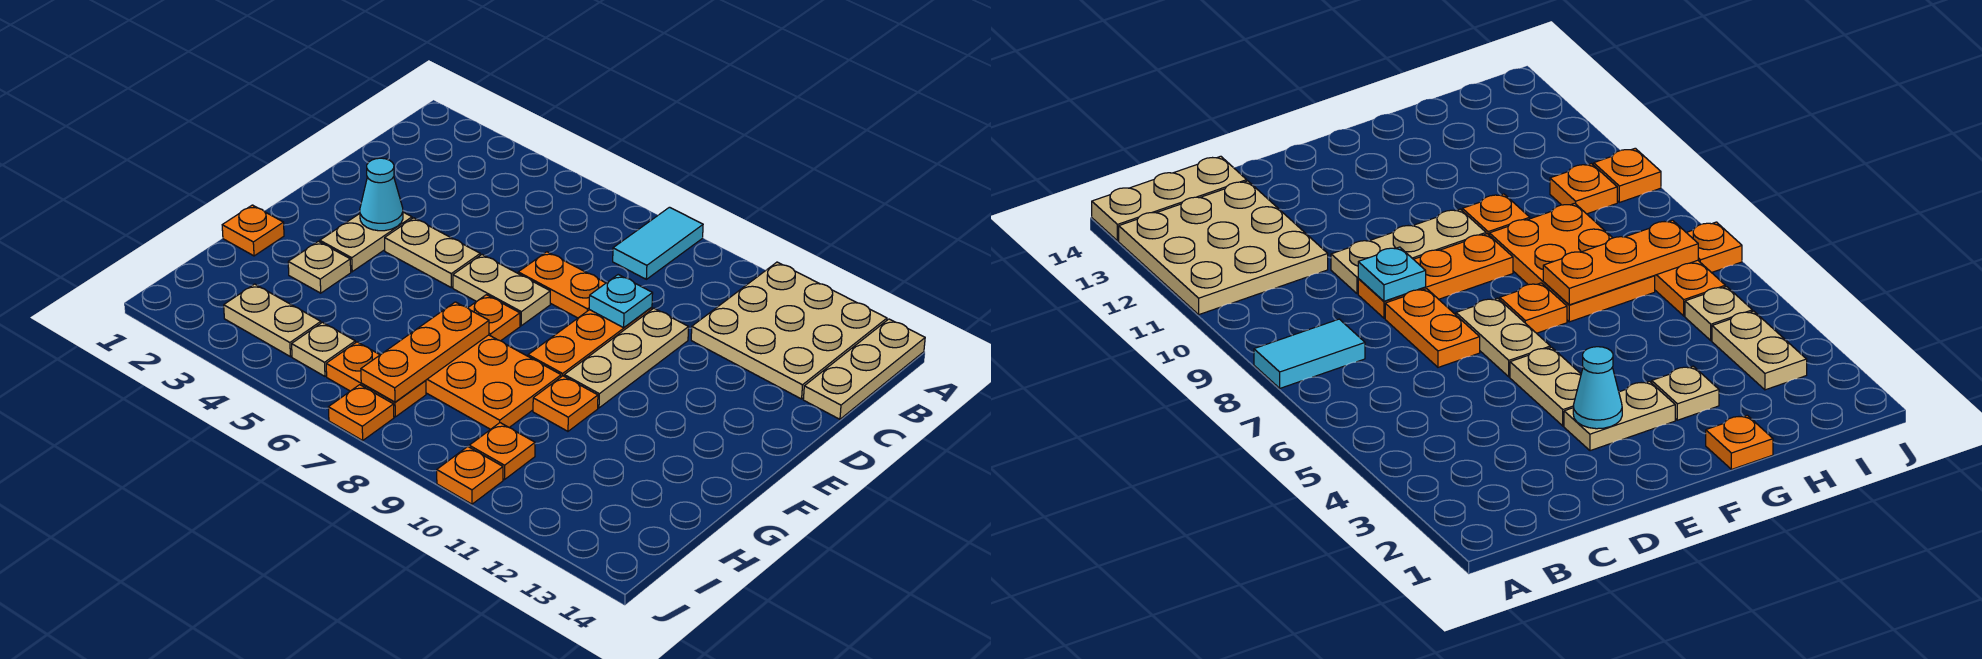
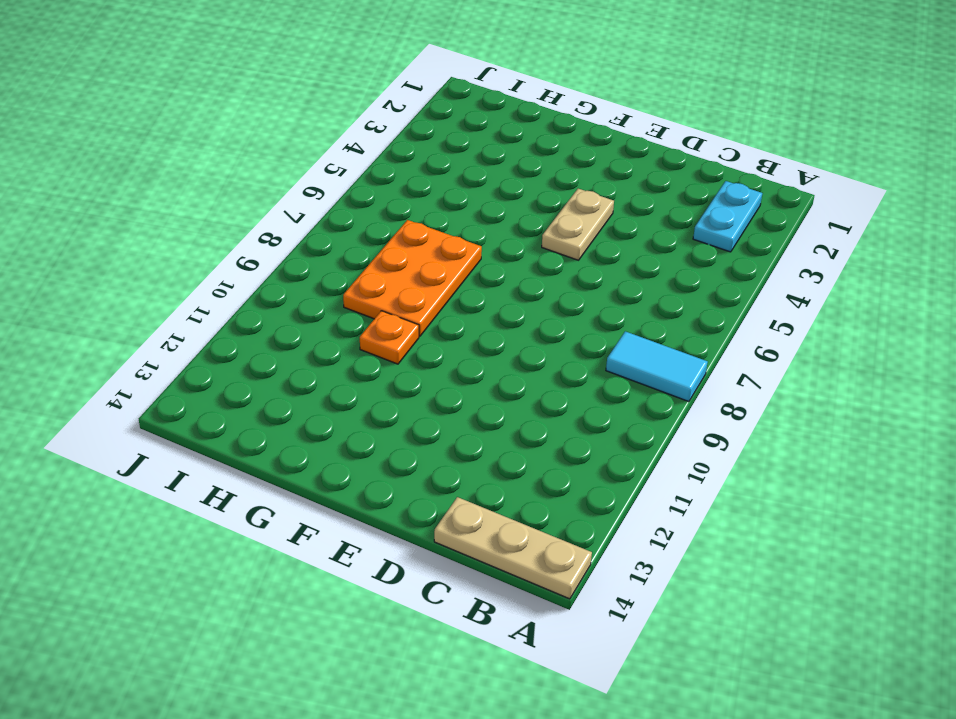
cyan 1x2 plate [693,181,762,252] -> none
none -> tan 3x3 plate [691,262,887,399]
none -> orange 1x2 plate [518,252,606,318]
none -> orange 1x3 plate [528,307,652,377]

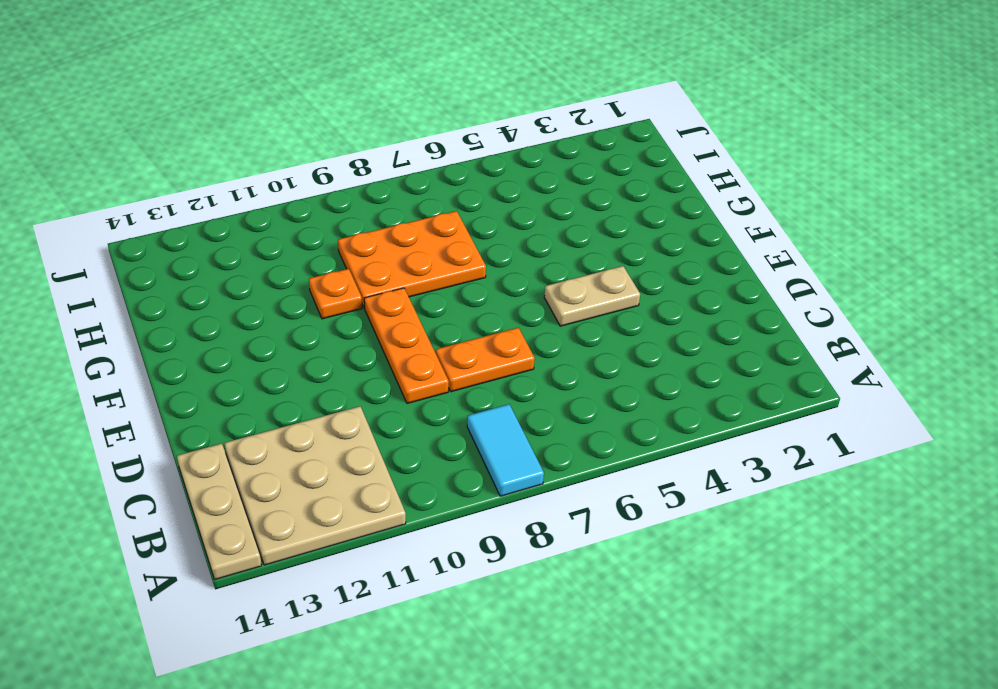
none -> tan 1x3 plate [564,308,689,408]
none -> tan 1x2 plate [320,212,412,272]
none -> tan 1x2 plate [453,255,550,326]

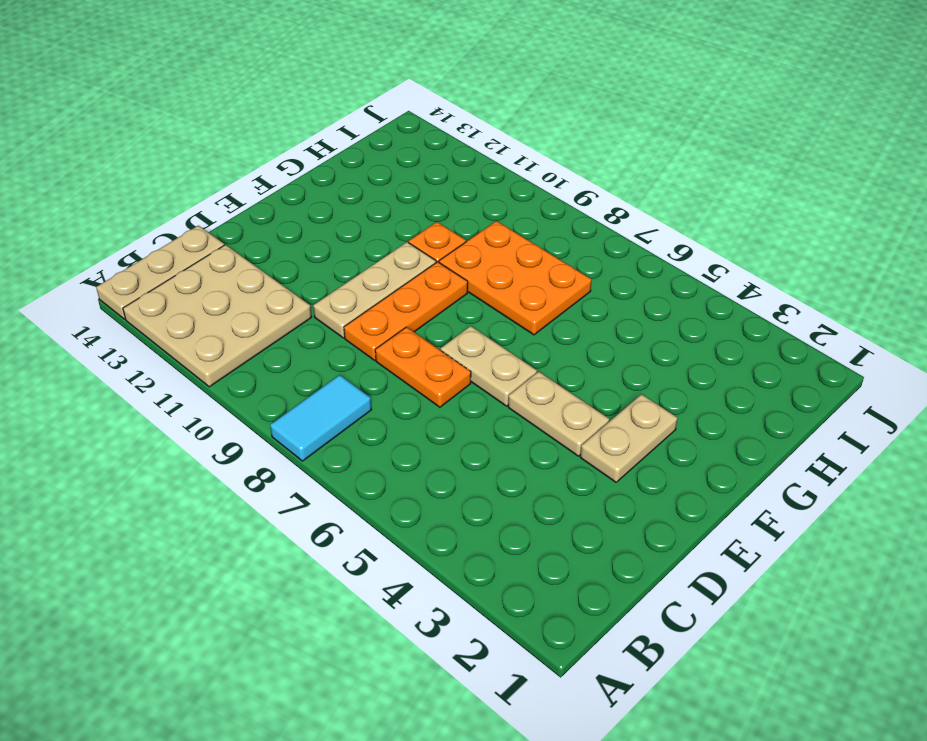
none -> orange 1x1 plate [468,295,520,341]
none -> orange 1x1 plate [222,205,284,256]
none -> tan 1x1 plate [288,241,351,293]

